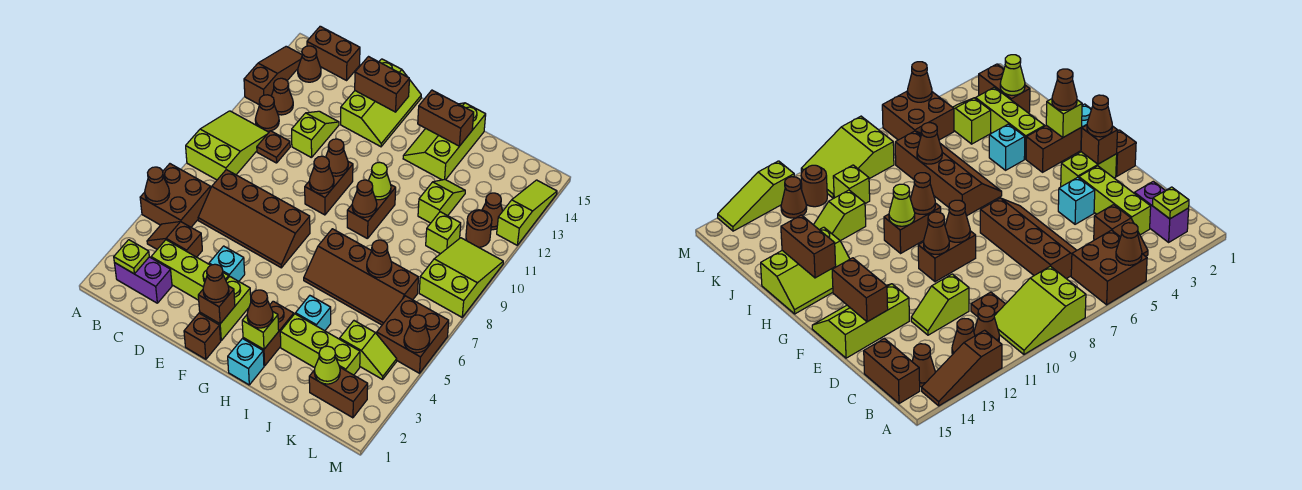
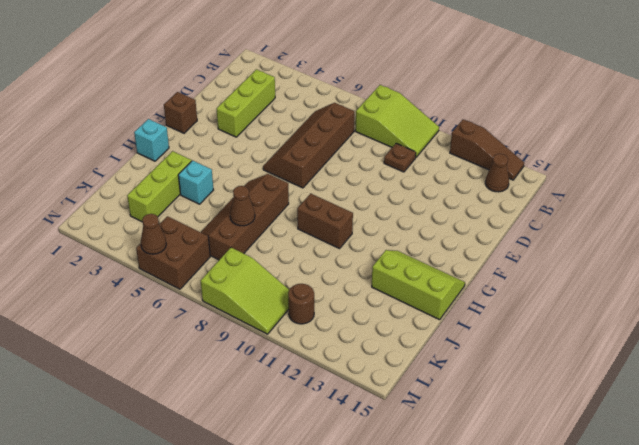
none -> brown 2x2 brick [140,164,211,227]
none -> purple 1x2 brick [115,257,172,303]
none -> brown 1x2 slope [147,222,202,257]
none -> brown 1x1 cone [255,95,279,131]

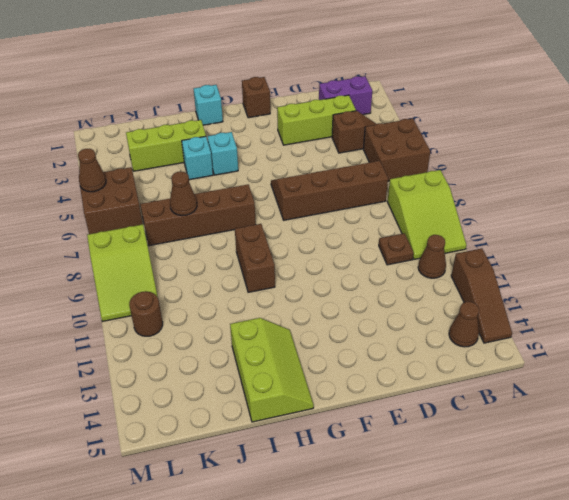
cyan 1x1 brick [207,132,238,175] -> cyan 1x1 brick moved to [209,246,245,281]
none -> brown 1x1 cone [272,78,293,115]
none -> brown 1x2 brick [307,26,360,80]
none -> lime 1x2 slope [292,111,339,158]
none -> lime 2x3 slope [341,59,421,147]

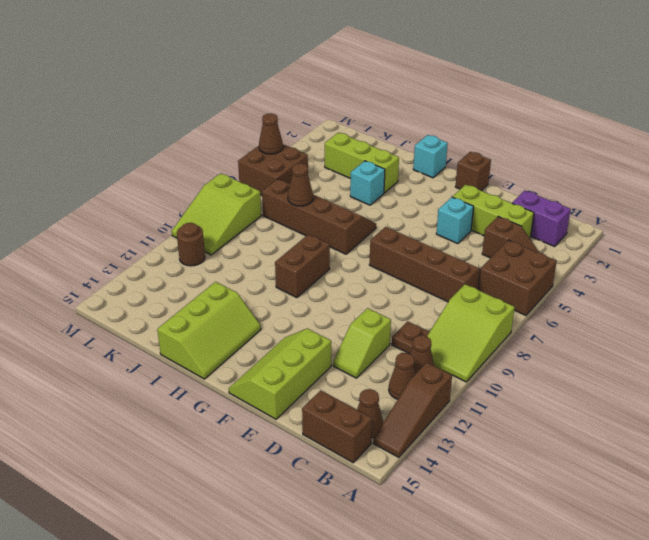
none -> lime 1x2 brick [200,276,251,340]
none -> brown 1x2 brick [305,162,353,215]
none -> brown 1x2 brick [243,301,294,366]
none -> lime 1x2 slope [418,180,465,223]

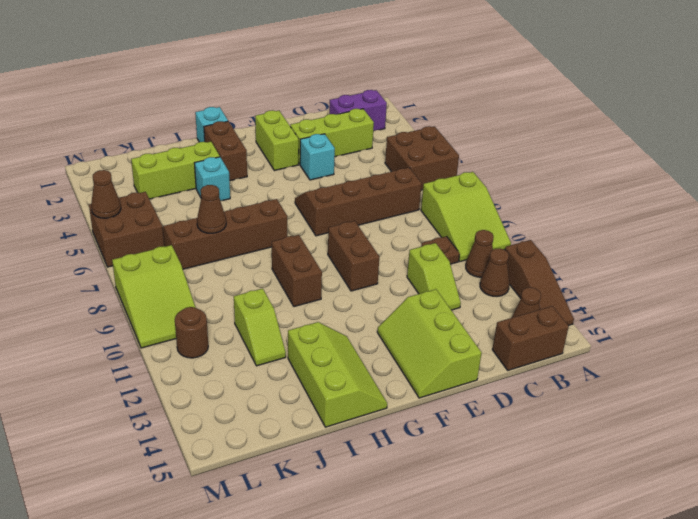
none -> brown 1x2 slope [147,222,202,257]
none -> brown 1x1 brick [184,313,221,359]
none -> brown 1x2 brick [309,368,368,418]
none -> lime 1x2 slope [340,321,397,379]

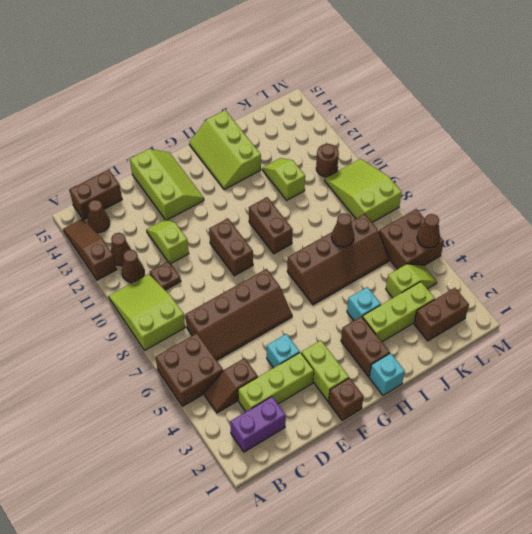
none -> lime 1x1 brick [426,212,461,254]
none -> brown 1x1 cone [482,193,503,230]
none -> lime 1x3 slope [497,180,557,245]
none -> brown 1x1 cone [145,167,170,204]

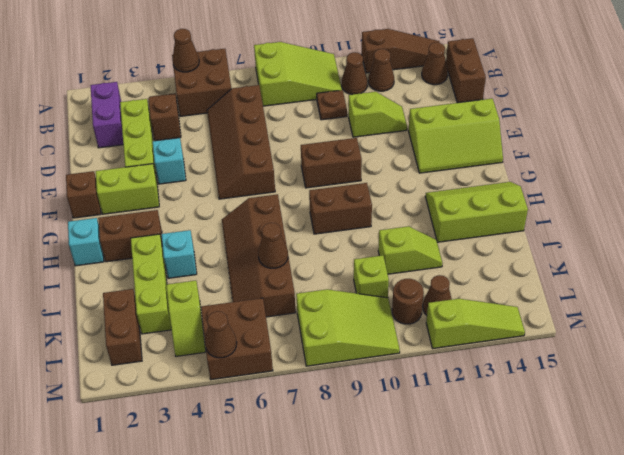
none -> lime 1x1 plate [114,240,149,274]
none -> brown 1x2 brick [355,57,409,112]
none -> brown 1x1 brick [198,286,235,324]
none -> brown 1x1 cone [309,156,334,194]

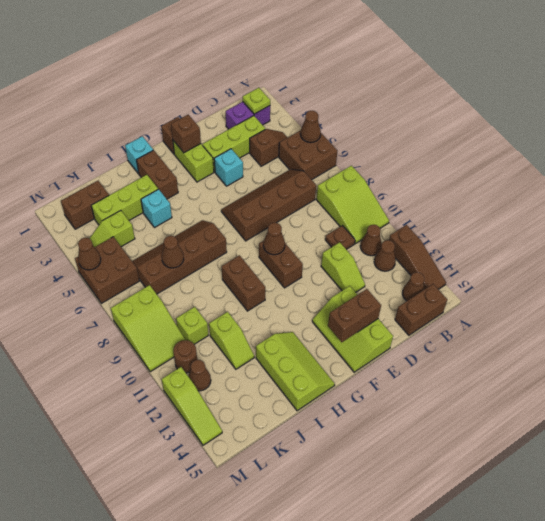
none -> brown 1x1 cone [326,139,348,176]
none -> lime 1x1 brick [242,311,279,349]
none -> brown 1x1 cone [352,180,377,217]
none -> lime 1x1 cone [368,162,391,200]

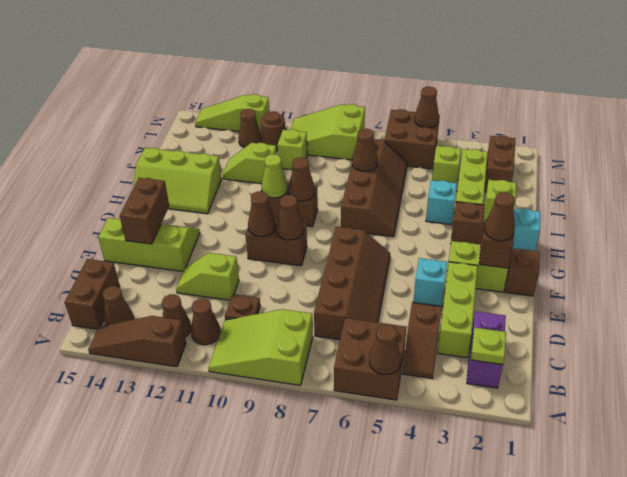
none -> brown 1x2 brick [418,90,474,146]
none -> lime 1x1 cone [314,346,340,384]
none -> brown 1x1 cone [247,290,273,328]

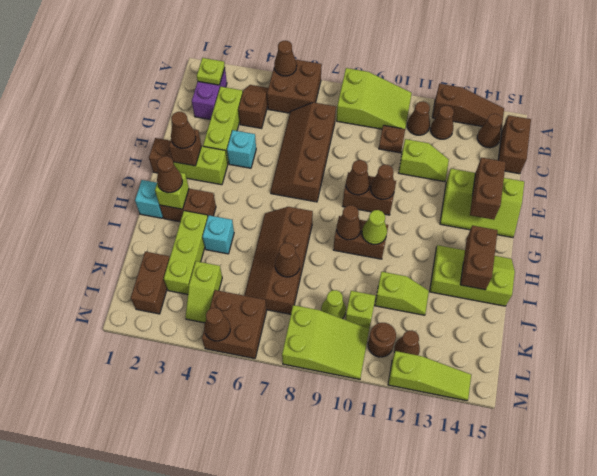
lime 1x1 cone [321,290,346,319] -> lime 1x1 cone moved to [314,346,340,384]

